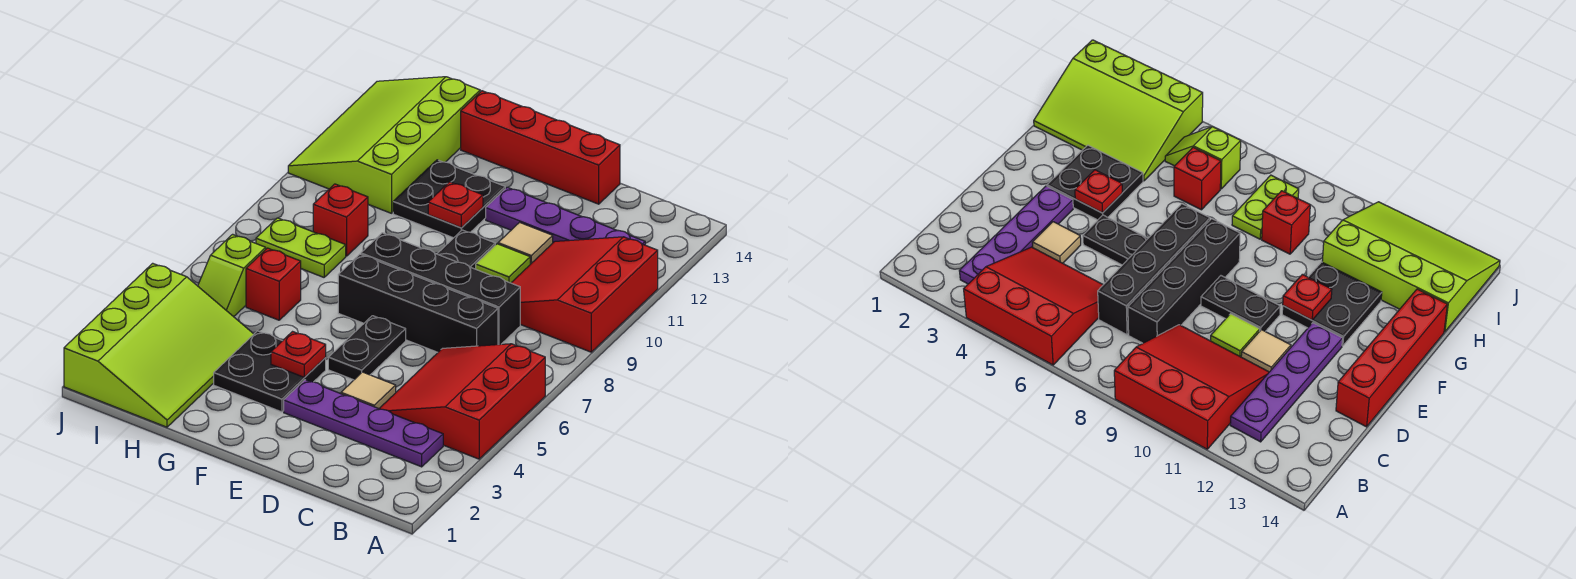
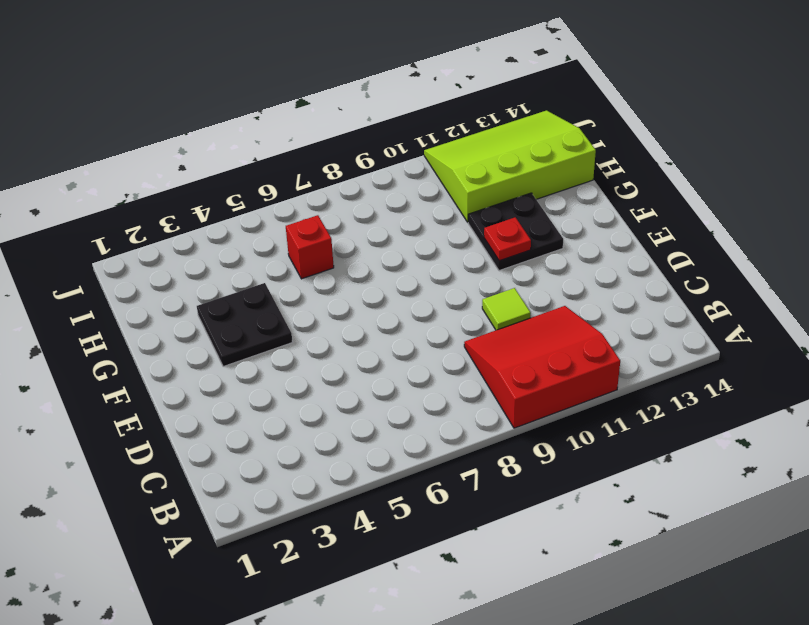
none -> red 3x3 slope [379,344,545,459]
none -> purple 1x4 plate [284,380,443,467]
none -> purple 1x4 plate [486,187,645,245]

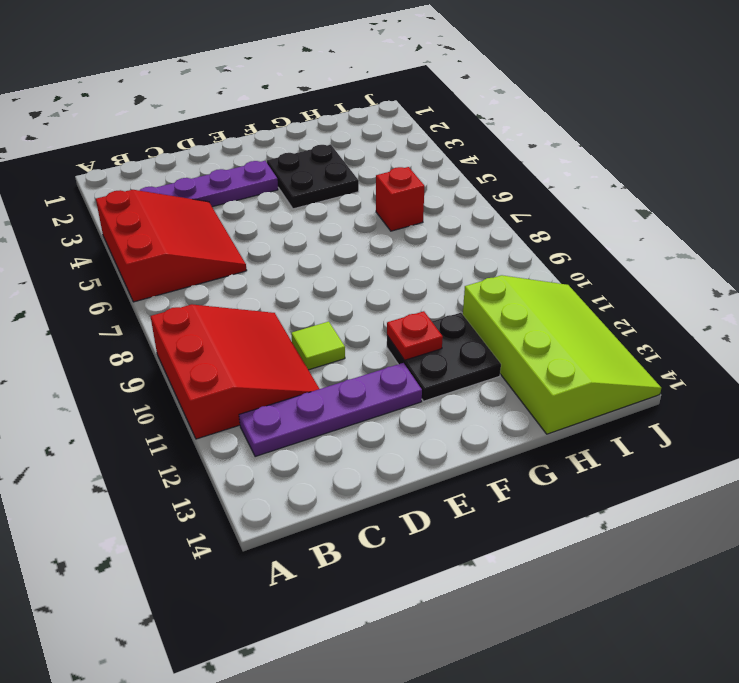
none -> black 1x4 brick [338,254,498,352]
none -> black 1x4 brick [361,233,520,345]
none -> tan 1x1 tile [341,372,396,408]

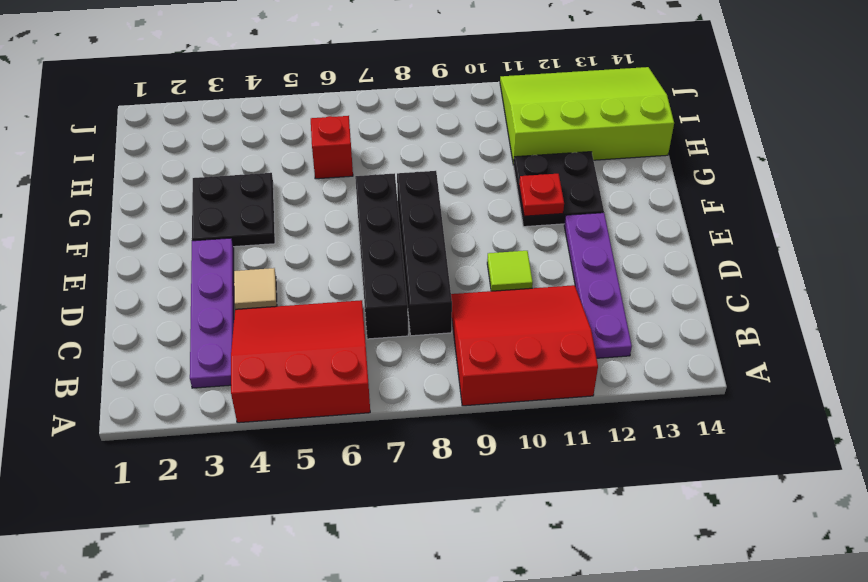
none -> tan 1x1 tile [498,222,553,264]
none -> red 1x4 brick [461,91,620,204]
none -> black 1x2 plate [328,316,406,380]

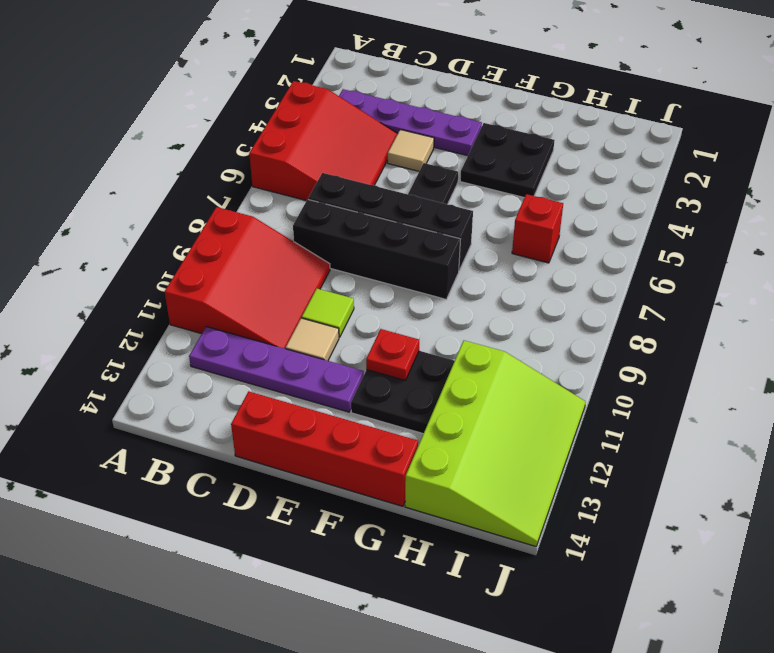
none -> black 1x2 plate [437,230,495,269]
none -> lime 3x4 slope [64,263,254,427]
none -> lime 1x2 plate [256,218,346,277]

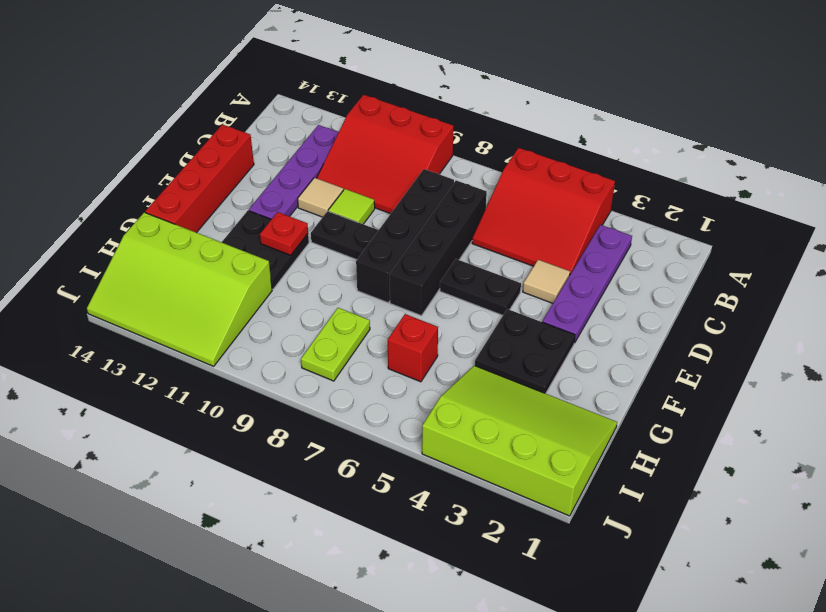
none -> red 1x1 brick [313,184,368,256]
none -> lime 1x2 slope [198,234,266,317]
none -> red 1x1 plate [271,332,326,377]

